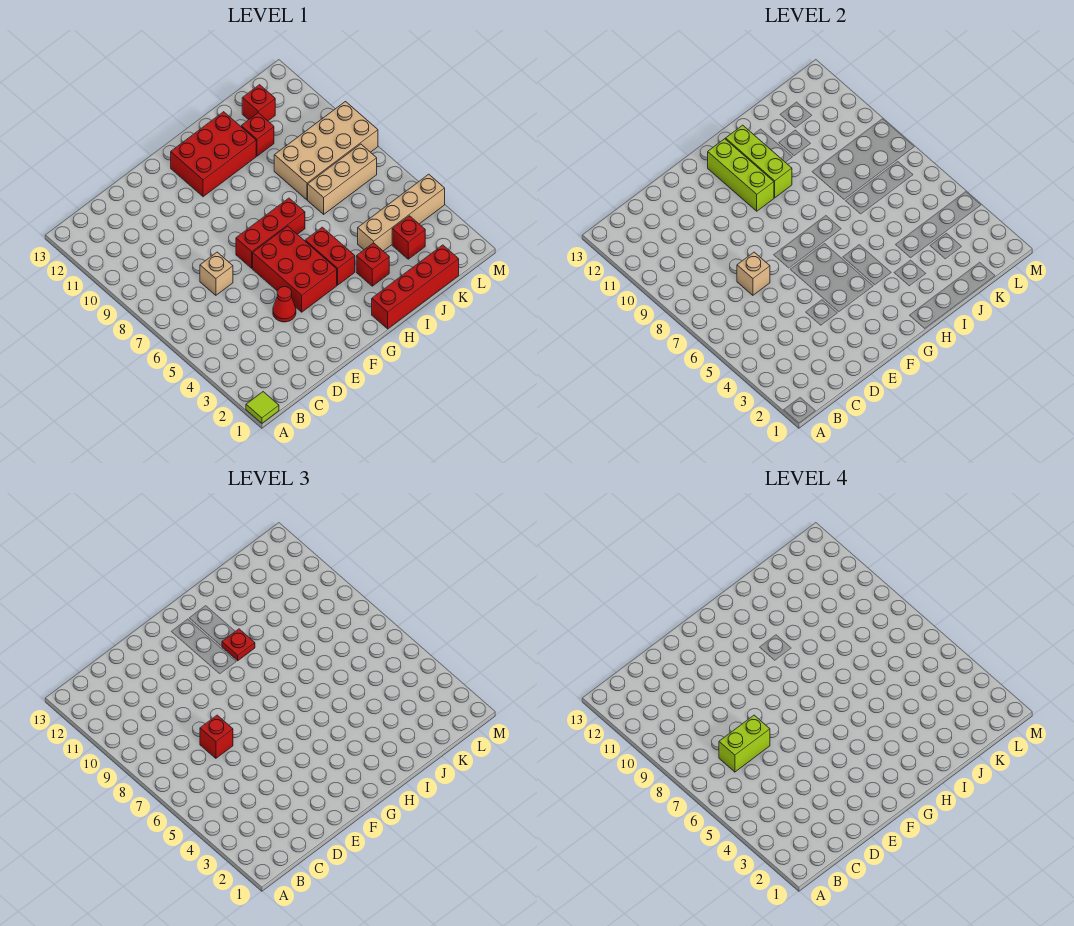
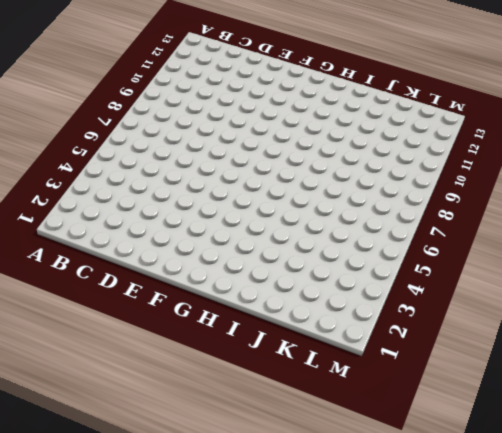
none -> lime 1x1 tile [246,392,279,423]
none -> tan 1x1 brick [200,252,233,295]
none -> red 1x1 cone [273,287,296,322]

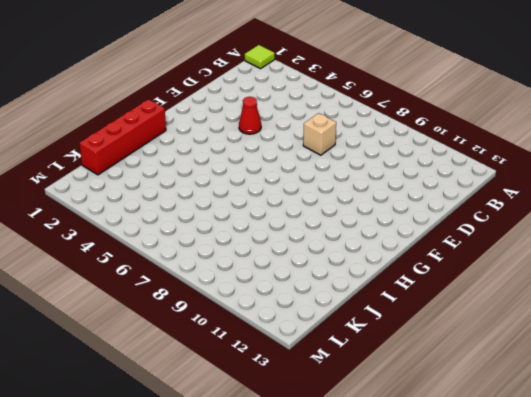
none -> red 2x3 brick [253,226,337,312]
none -> red 1x3 brick [236,198,305,268]
none -> red 2x3 brick [171,112,256,197]

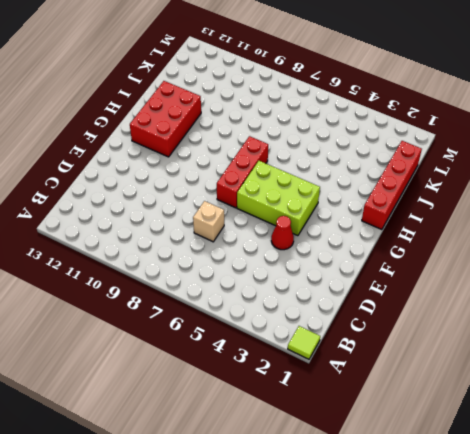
lime 2x3 brick [237,161,320,236] -> red 2x3 brick [253,226,337,312]
none -> red 1x2 brick [305,227,355,285]
none -> red 1x1 brick [356,243,389,286]
none -> tan 1x4 brick [358,174,445,251]

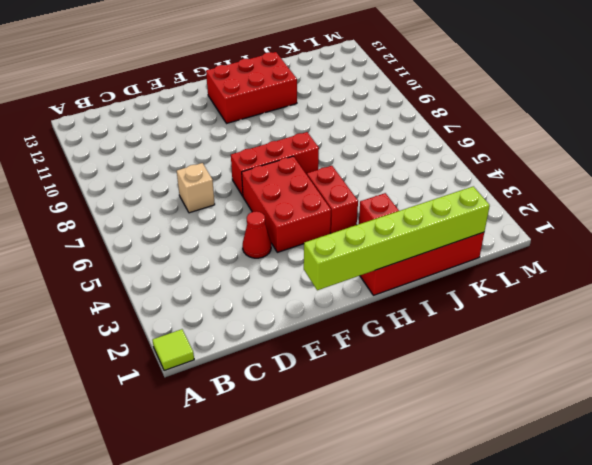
lime 1x6 brick [304,186,490,290] -> none
none -> tan 1x4 brick [358,174,445,251]
none -> tan 1x3 brick [308,144,377,214]
none -> tan 2x4 brick [274,102,378,200]

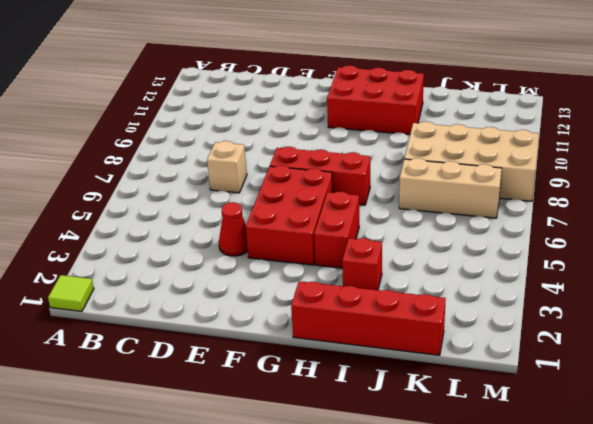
none -> tan 1x4 brick [358,174,445,251]
none -> red 1x1 brick [241,113,274,156]
none -> red 1x1 brick [392,216,425,259]

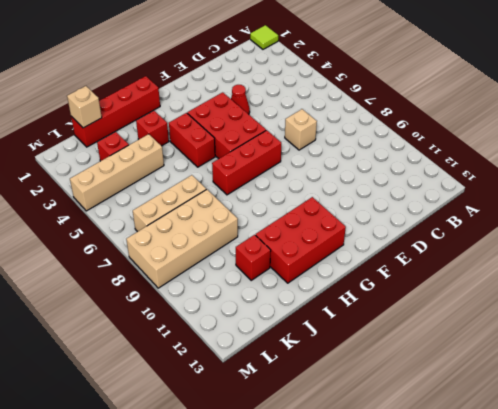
tan 1x1 brick [67,86,102,128] -> tan 1x1 brick moved to [737,252,770,295]
none -> red 1x1 brick [242,85,275,121]
none -> lime 1x3 brick [708,139,774,211]
none -> lime 1x3 brick [726,125,792,198]

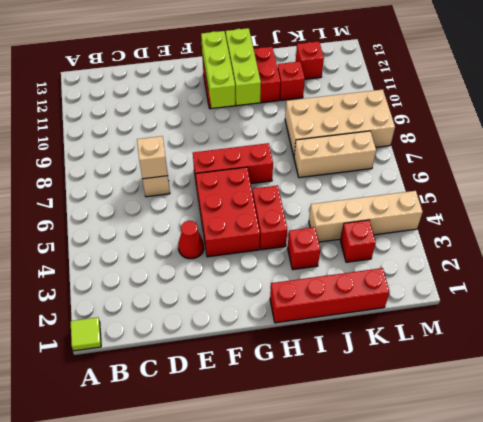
none -> red 1x1 brick [200,715,233,758]
none -> red 1x1 plate [222,629,255,661]
none -> lime 1x2 brick [719,715,770,772]

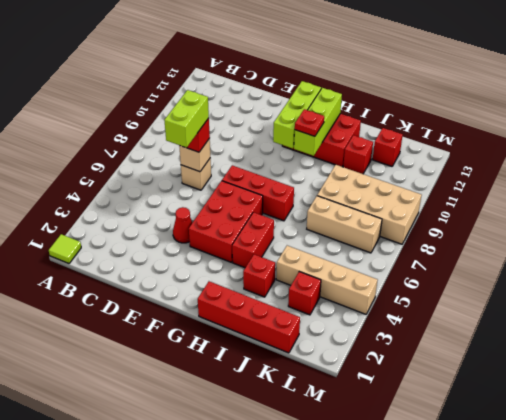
lime 1x2 brick [164,90,209,148] -> lime 1x2 brick turned to [719,715,770,772]

